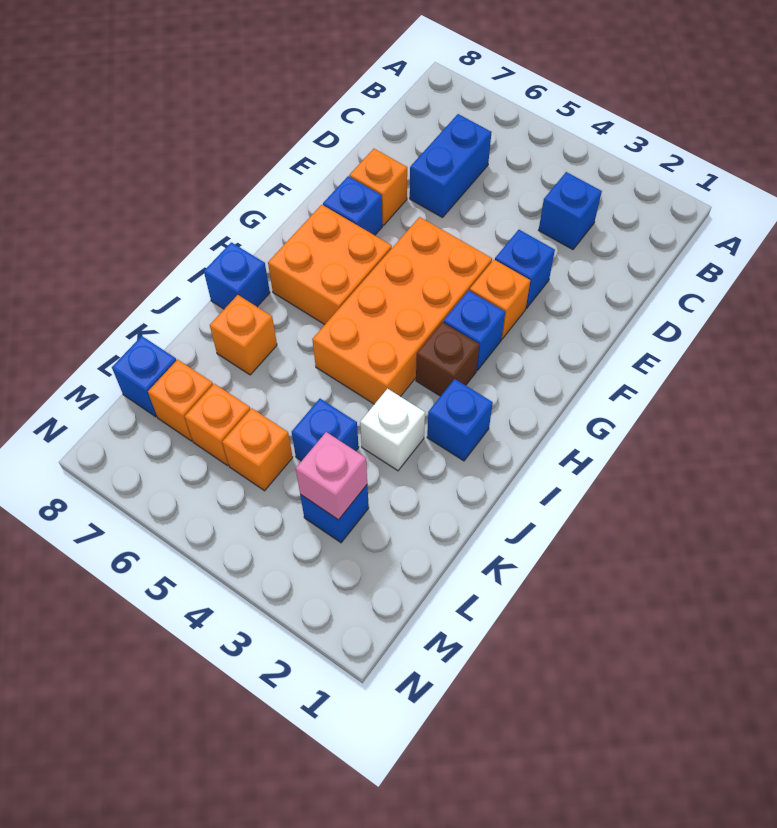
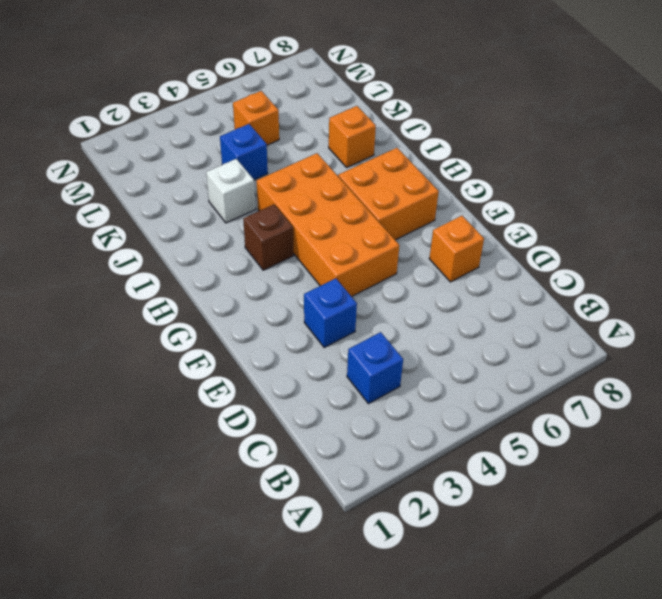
none -> blue 1x2 brick [410,114,492,218]
none -> orange 1x1 brick [470,260,530,339]
none -> blue 1x1 brick [323,176,382,235]

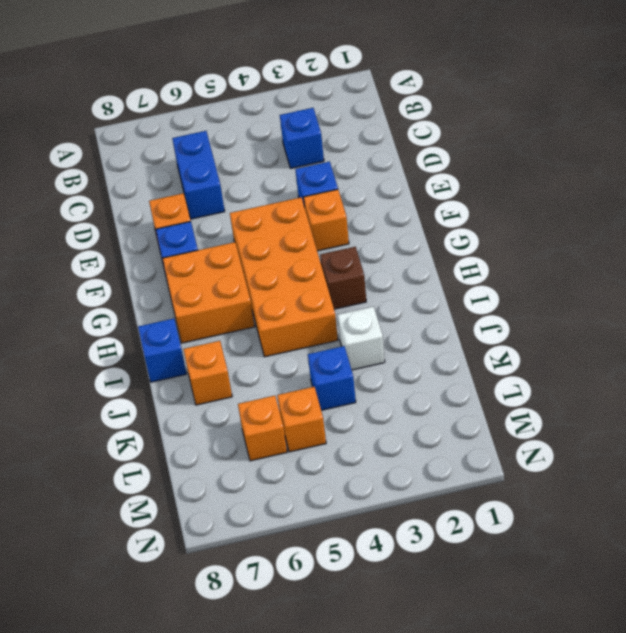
none -> blue 1x1 brick [443,290,505,370]
none -> blue 1x1 brick [427,379,493,461]
none -> blue 1x1 brick [300,485,369,543]

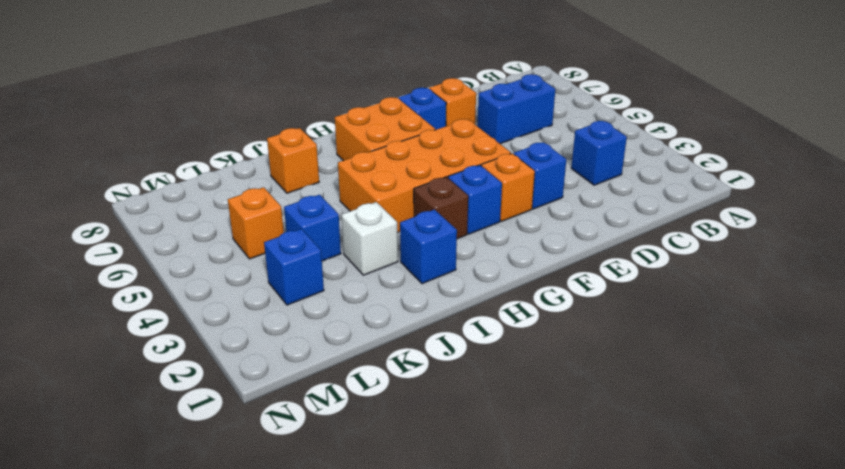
none -> blue 1x1 brick [204,242,270,309]
none -> orange 1x1 brick [185,384,250,465]
none -> orange 1x1 brick [148,360,213,441]

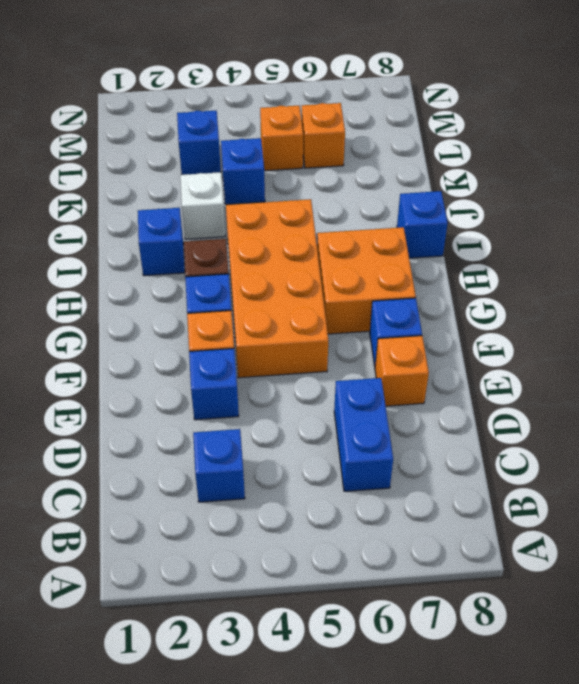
none -> orange 1x1 brick [210,295,277,375]
none -> orange 1x1 brick [148,360,213,441]
none -> blue 1x1 brick [112,336,177,417]

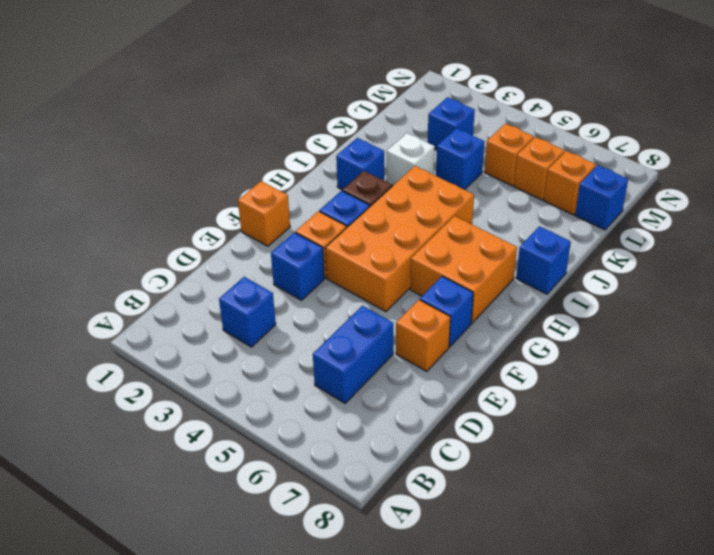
orange 1x1 brick [238,181,290,246] -> orange 1x1 brick moved to [210,295,277,375]
none -> pink 1x1 brick [296,432,367,520]

